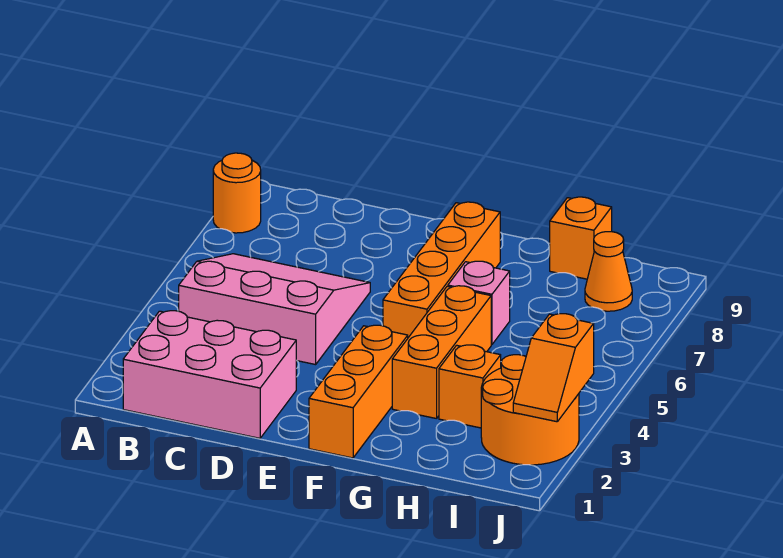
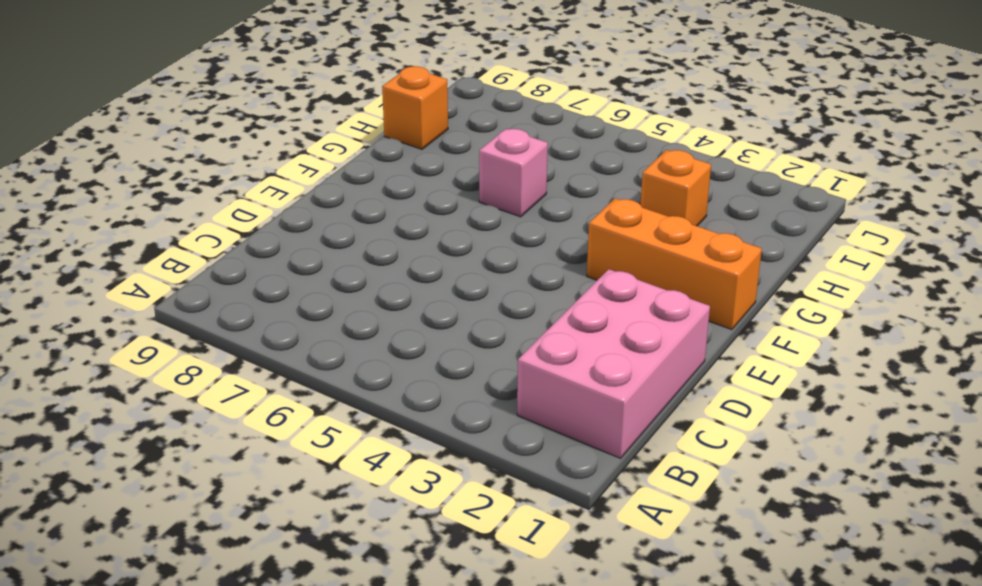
none -> orange 1x1 round brick [213,153,261,233]
none -> pink 3x3 slope [179,254,370,365]
none -> orange 1x4 brick [383,202,500,338]

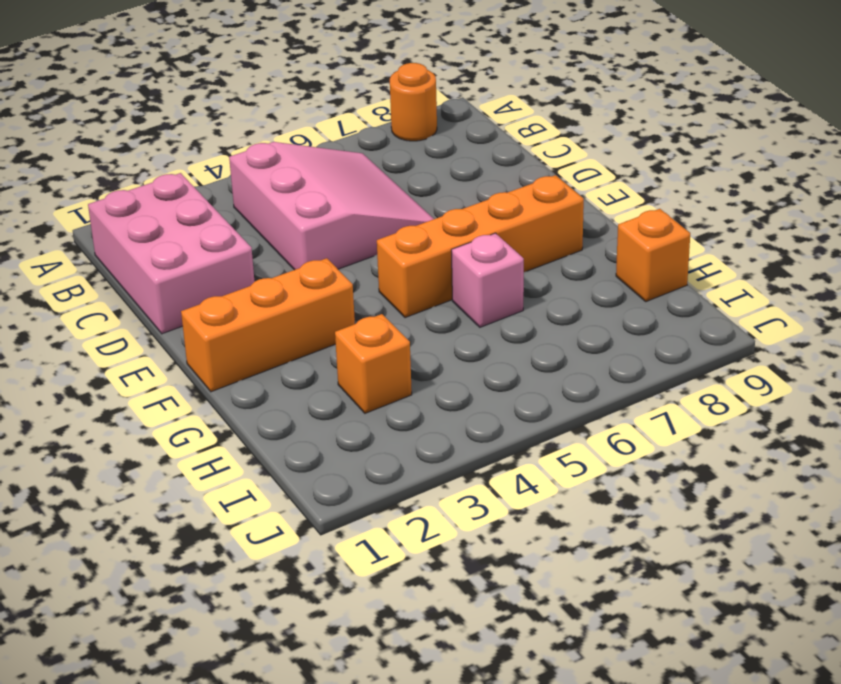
none -> orange 1x3 brick [392,286,491,419]
none -> orange 2x2 round brick [481,355,579,465]
none -> orange 1x1 cone [585,232,632,311]

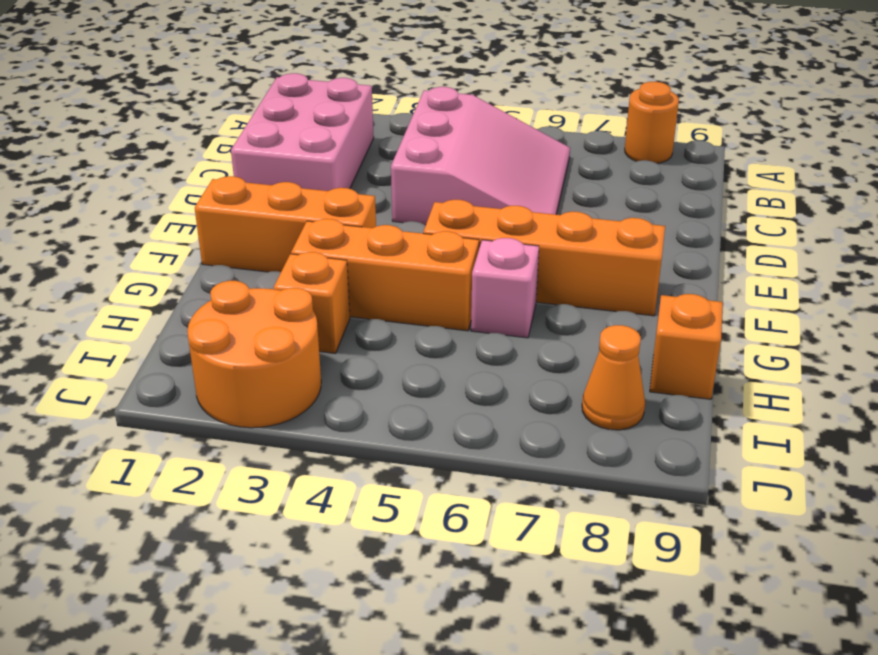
none -> orange 1x2 slope [513,314,594,422]

